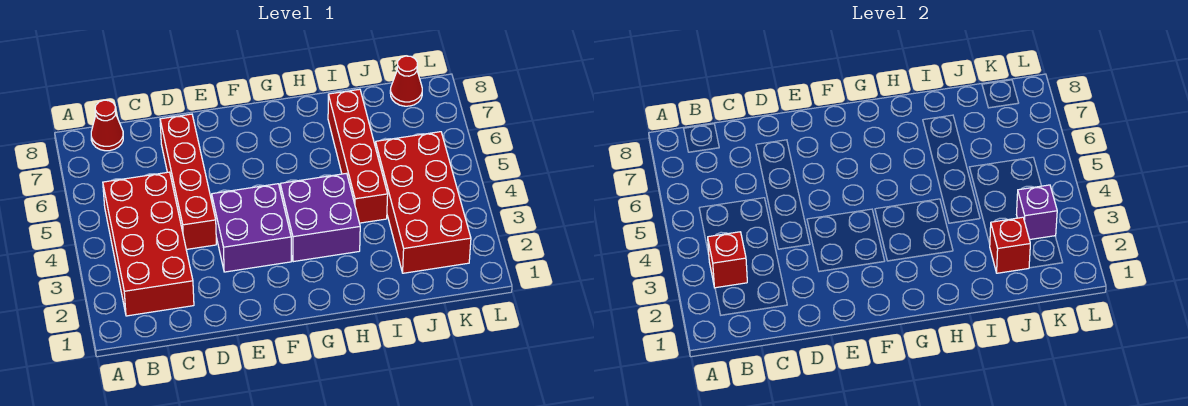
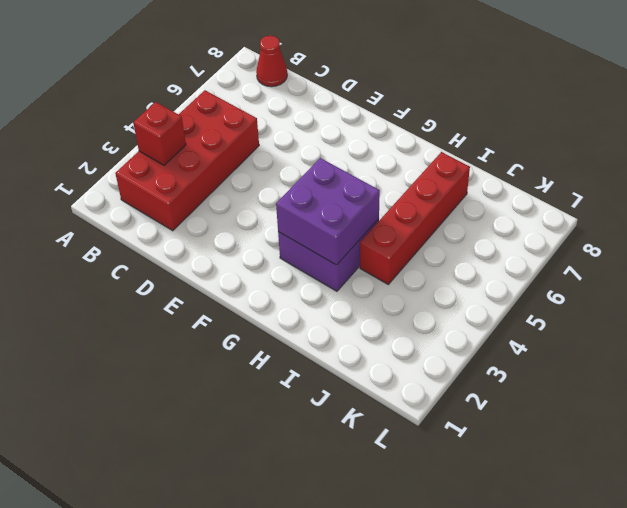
purple 2x2 brick [276,158,380,265] -> purple 2x2 brick moved to [212,184,291,272]
none -> red 1x4 brick [160,114,216,249]
none -> red 2x4 brick [375,132,471,273]

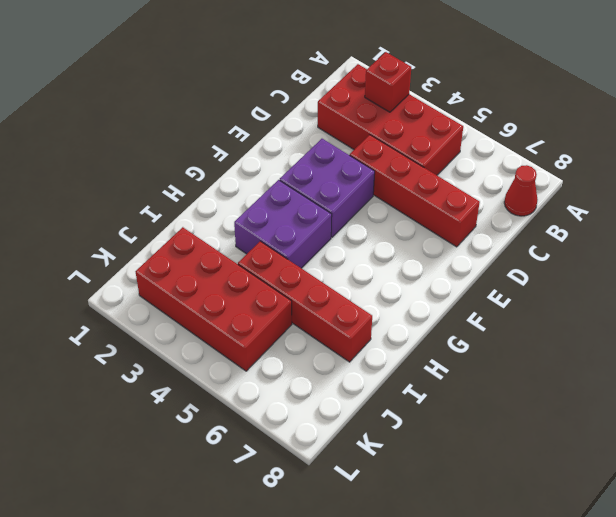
none -> red 1x1 cone [390,56,422,106]
none -> red 1x1 brick [990,217,1030,273]

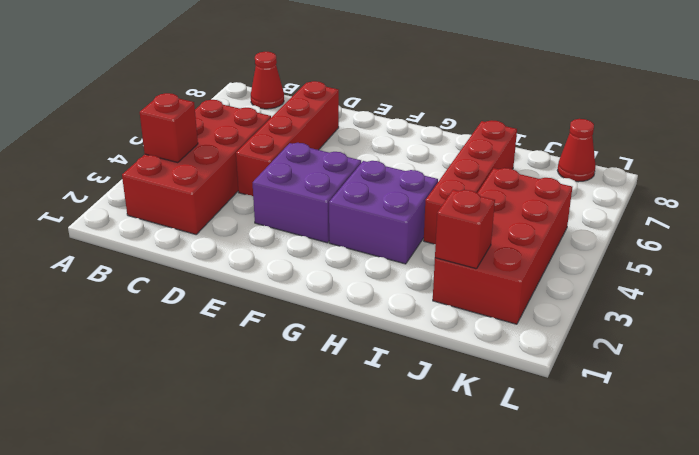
none -> purple 1x1 brick [1017,185,1057,240]

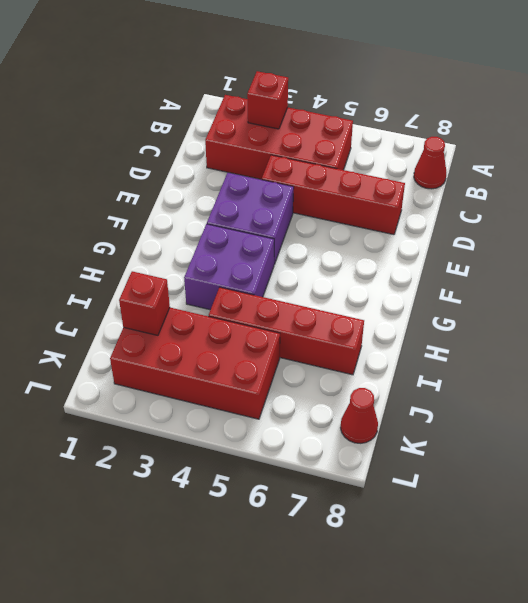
none -> purple 1x1 brick [1017,185,1057,240]

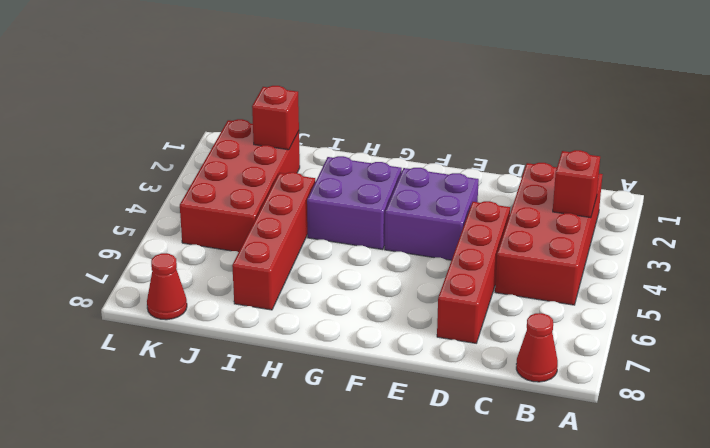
none -> purple 1x1 brick [1017,185,1057,240]

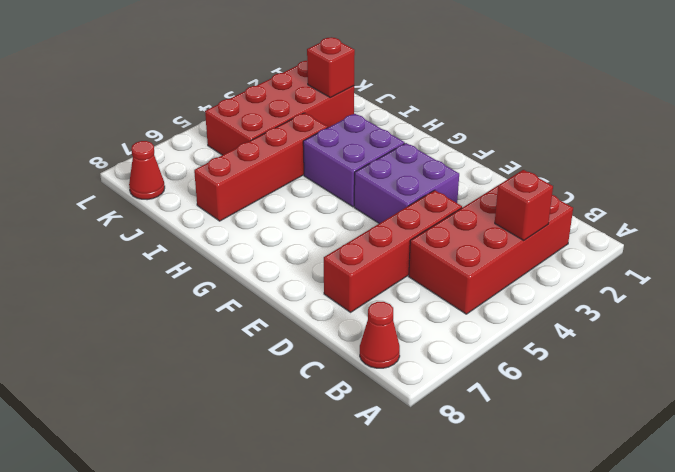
none -> purple 1x1 brick [1017,185,1057,240]

